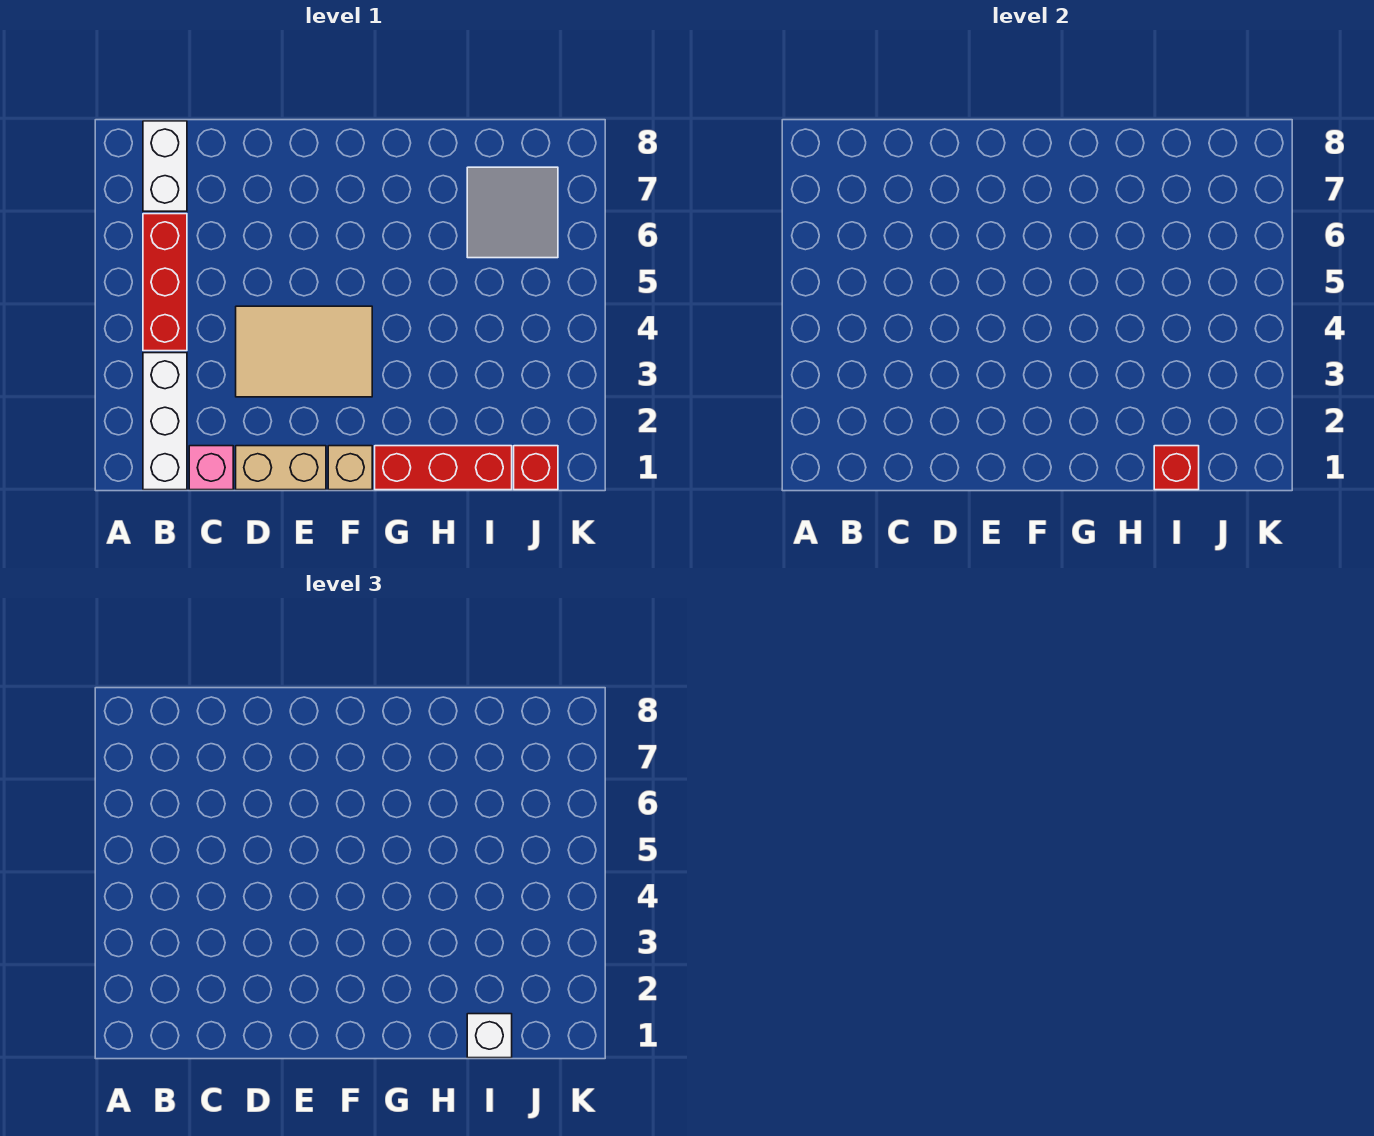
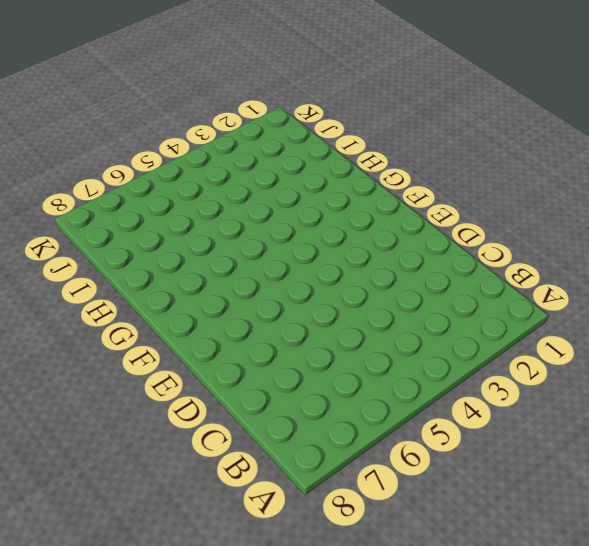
none -> white 1x3 brick [143,353,187,490]
none -> red 1x3 brick [143,214,187,351]
none -> white 1x2 brick [143,121,187,211]

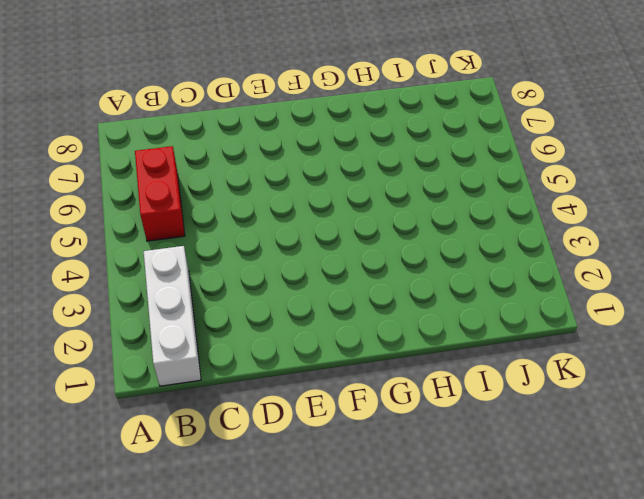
red 1x2 brick [135,146,185,241] -> red 1x3 brick [143,214,187,351]
none -> white 1x2 brick [143,121,187,211]
none -> pink 1x1 brick [189,446,233,490]
none -> tan 1x2 brick [236,446,326,490]

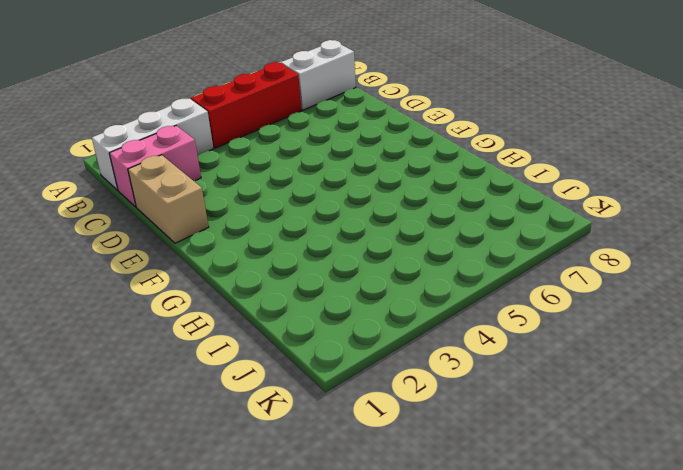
pink 1x2 brick [109,126,201,207] -> pink 1x1 brick [189,446,233,490]
none -> tan 2x3 tile [236,306,372,397]
none -> tan 1x1 brick [328,446,372,490]
none -> red 1x3 brick [375,446,512,490]

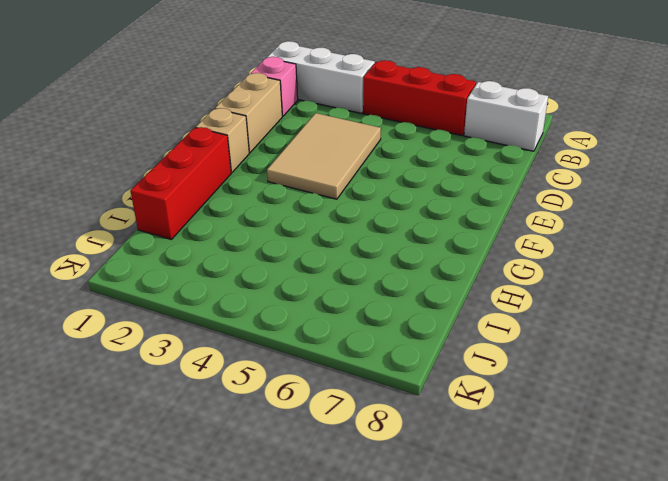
none -> grey 2x2 tile [467,167,558,258]
none -> red 1x1 brick [514,446,558,490]
none -> red 1x1 brick [1154,446,1199,490]

